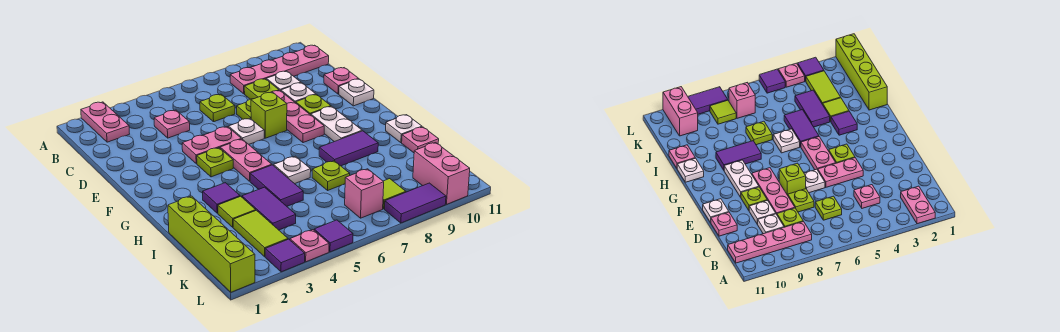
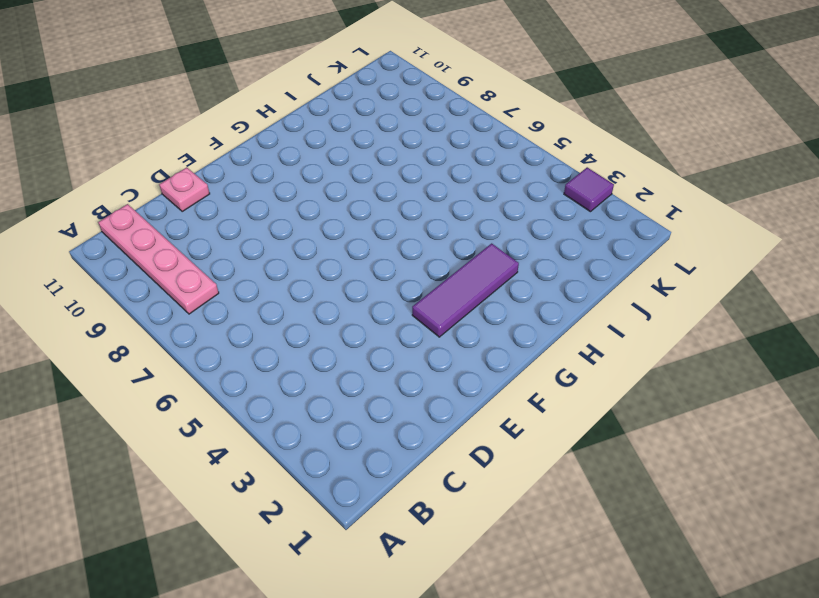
purple 1x3 tile [412,243,519,337] -> purple 1x1 tile [203,183,240,213]
none -> pink 1x2 plate [81,102,129,142]
none -> pink 1x1 plate [154,110,190,138]
none -> lime 1x1 plate [200,94,235,122]
none -> lime 1x1 plate [244,79,279,99]

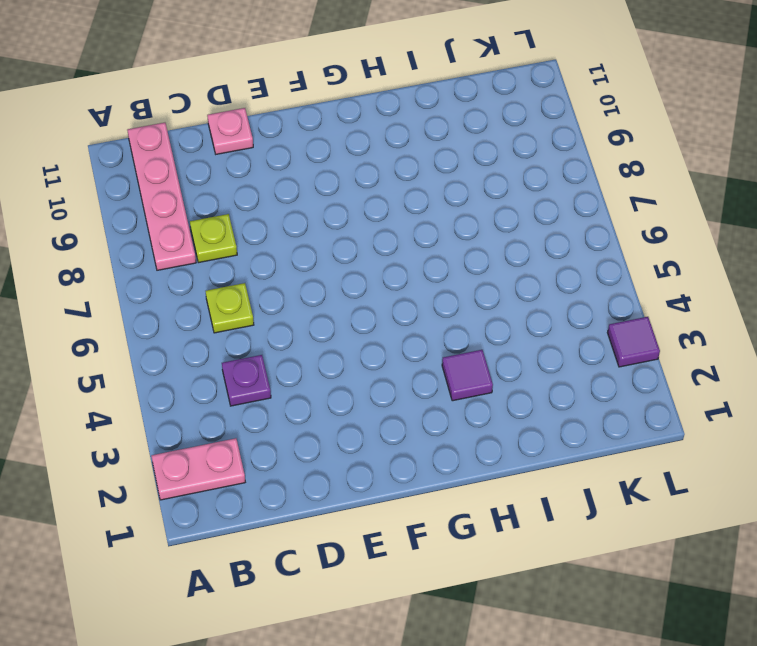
purple 1x1 plate [222,355,271,406] -> pink 1x1 plate [154,110,190,138]
none -> white 1x1 plate [266,71,301,91]
none -> lime 1x1 plate [237,99,252,119]
none -> pink 1x3 plate [270,90,324,143]
none -> white 1x1 plate [281,83,316,103]

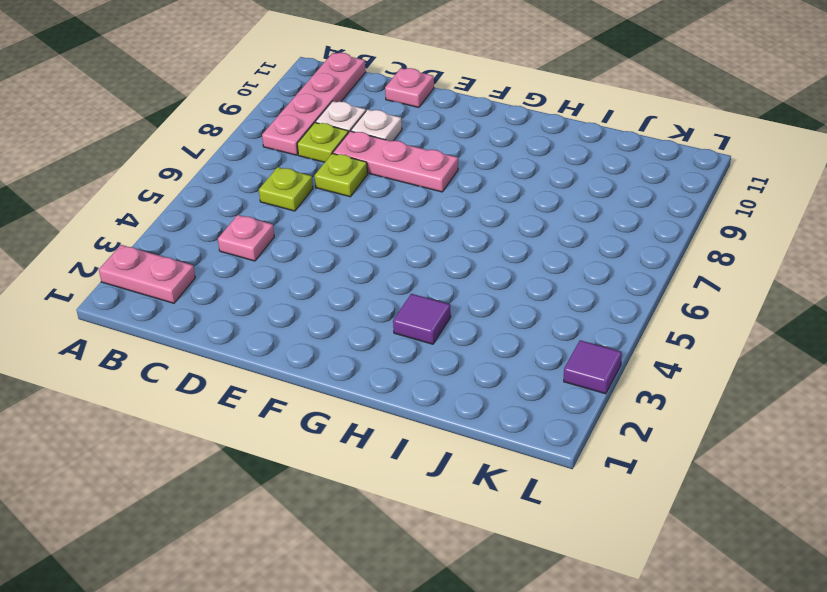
none -> pink 1x2 plate [182,127,241,164]
none -> white 1x1 plate [229,119,264,144]
none -> lime 1x1 brick [251,92,287,138]
none -> lime 1x1 plate [296,94,331,115]

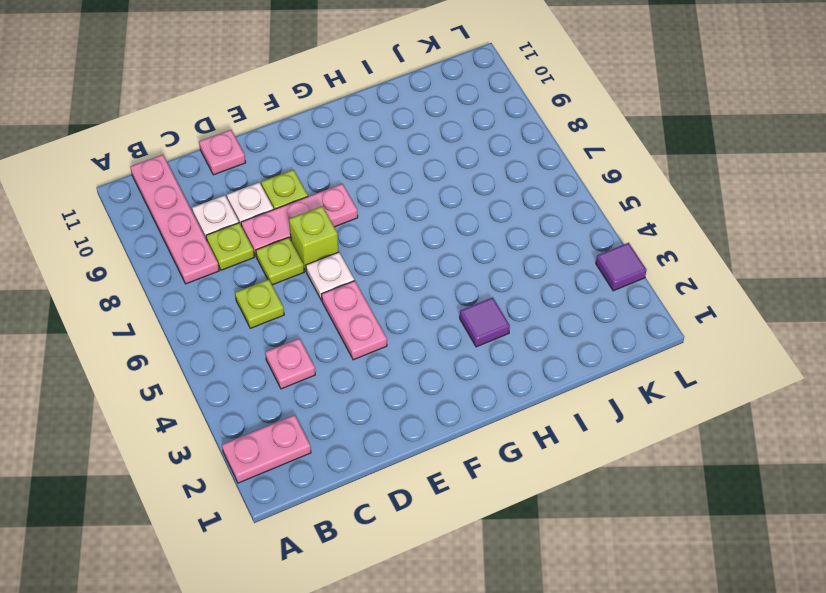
none -> white 1x1 plate [339,79,374,106]
none -> lime 1x1 plate [197,148,233,177]
none -> pink 1x2 plate [220,139,272,181]
none -> white 1x2 plate [311,106,362,142]

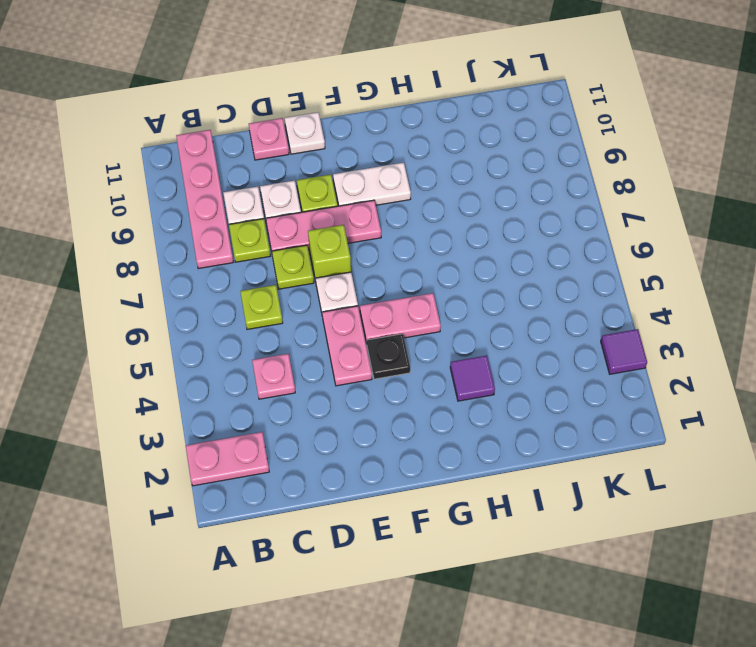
black 1x1 plate [367,334,410,379] -> lime 1x1 plate [197,148,233,177]
none -> purple 1x2 tile [250,165,303,206]
none -> white 1x1 plate [274,156,311,184]
none -> purple 1x2 tile [319,131,378,166]
none -> white 1x1 plate [386,115,422,143]

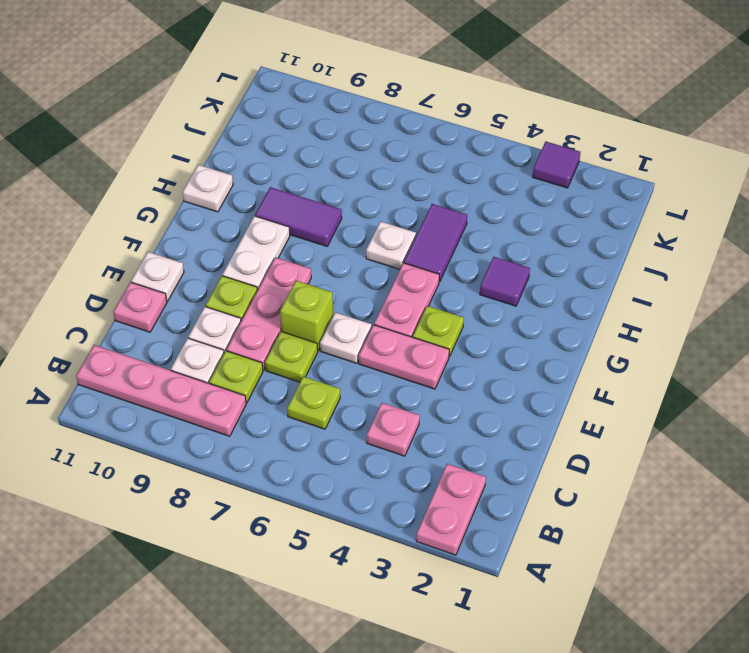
none -> lime 1x4 brick [168,196,255,292]
none -> lime 1x1 tile [218,196,256,227]
none -> purple 1x2 tile [242,187,296,230]
none -> lime 1x1 plate [312,161,350,190]

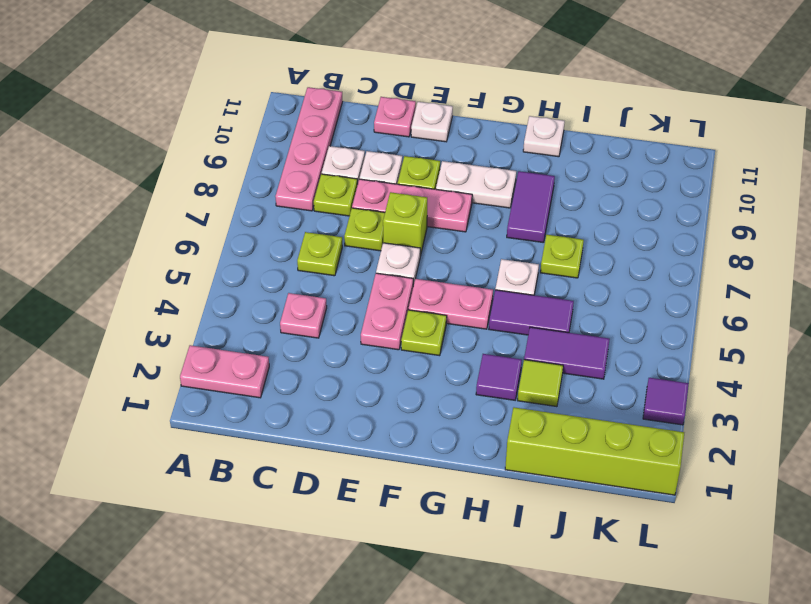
none -> pink 1x1 plate [402,127,439,153]
none -> lime 1x2 tile [233,210,288,257]
none -> pink 1x1 brick [345,169,384,218]
none -> lime 1x1 tile [383,179,406,209]

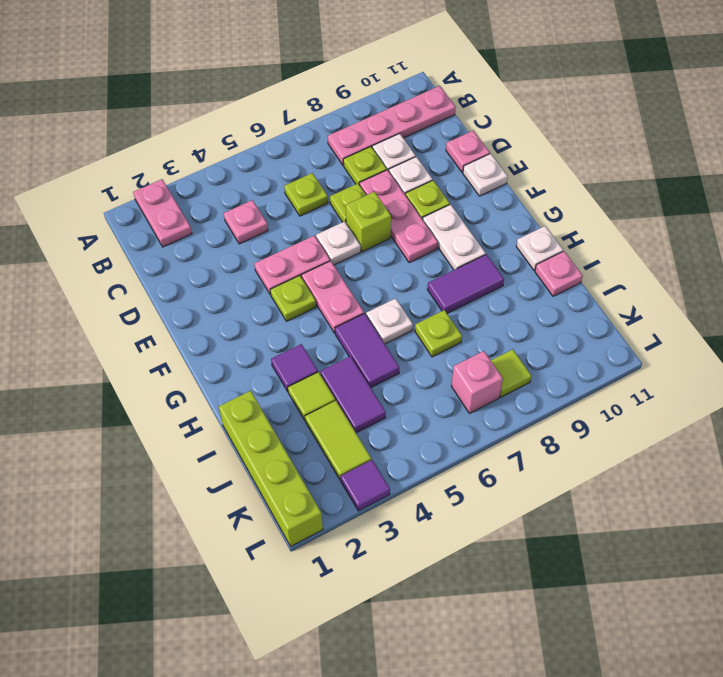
none -> pink 1x2 brick [413,143,470,204]
none -> pink 1x1 plate [290,230,329,262]
none -> purple 1x1 tile [314,220,353,252]
none -> purple 1x2 tile [385,183,446,223]

